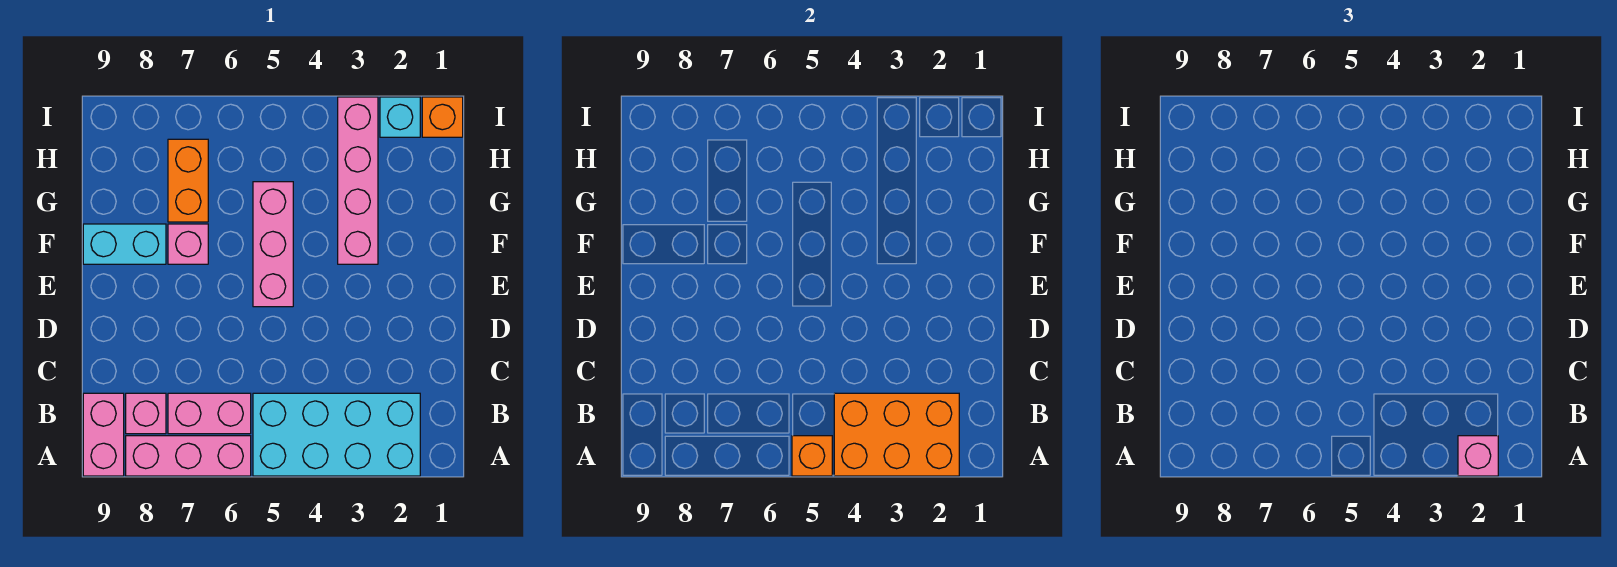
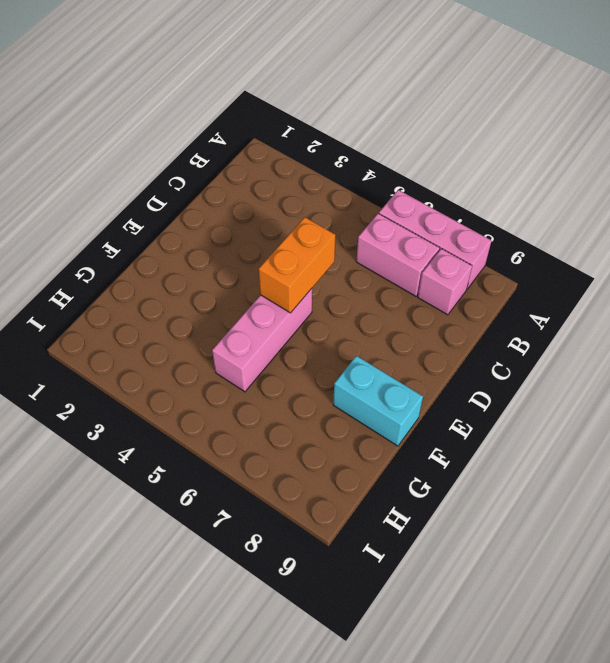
orange 1x2 brick [259,217,335,313] -> orange 1x2 brick moved to [168,139,208,222]
none -> cyan 2x4 brick [253,393,420,476]
none -> pink 1x2 brick [83,393,124,476]
none -> pink 1x4 brick [338,97,378,264]

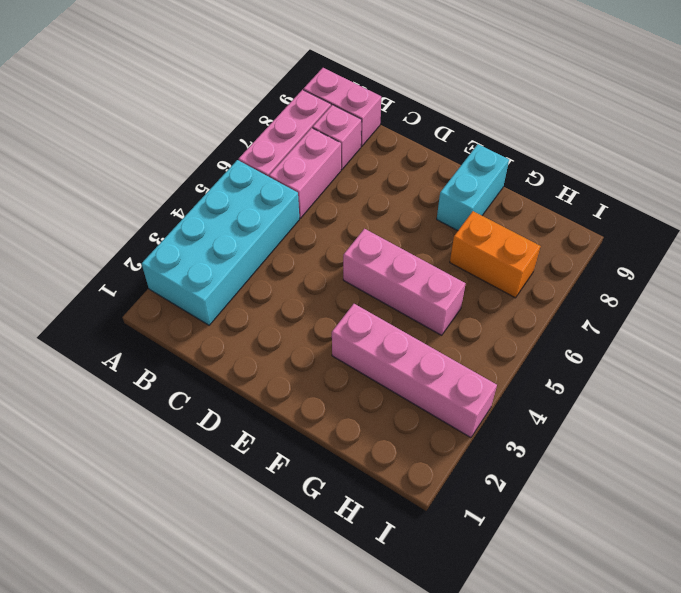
none -> pink 1x1 brick [168,224,208,264]
none -> orange 1x1 brick [422,97,463,137]
none -> cyan 1x1 brick [380,97,420,137]

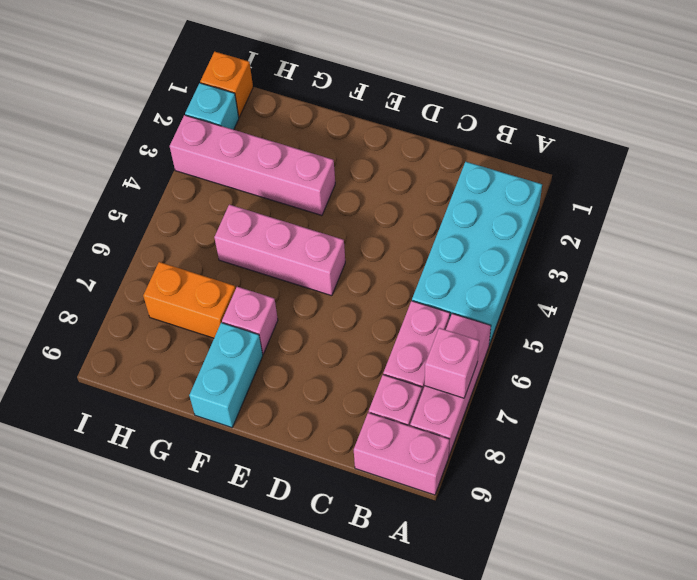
pink 1x1 brick [425,328,479,398] -> pink 1x1 brick moved to [1458,436,1498,476]
none -> orange 2x3 brick [834,393,959,476]
none -> orange 1x1 brick [792,436,832,476]

